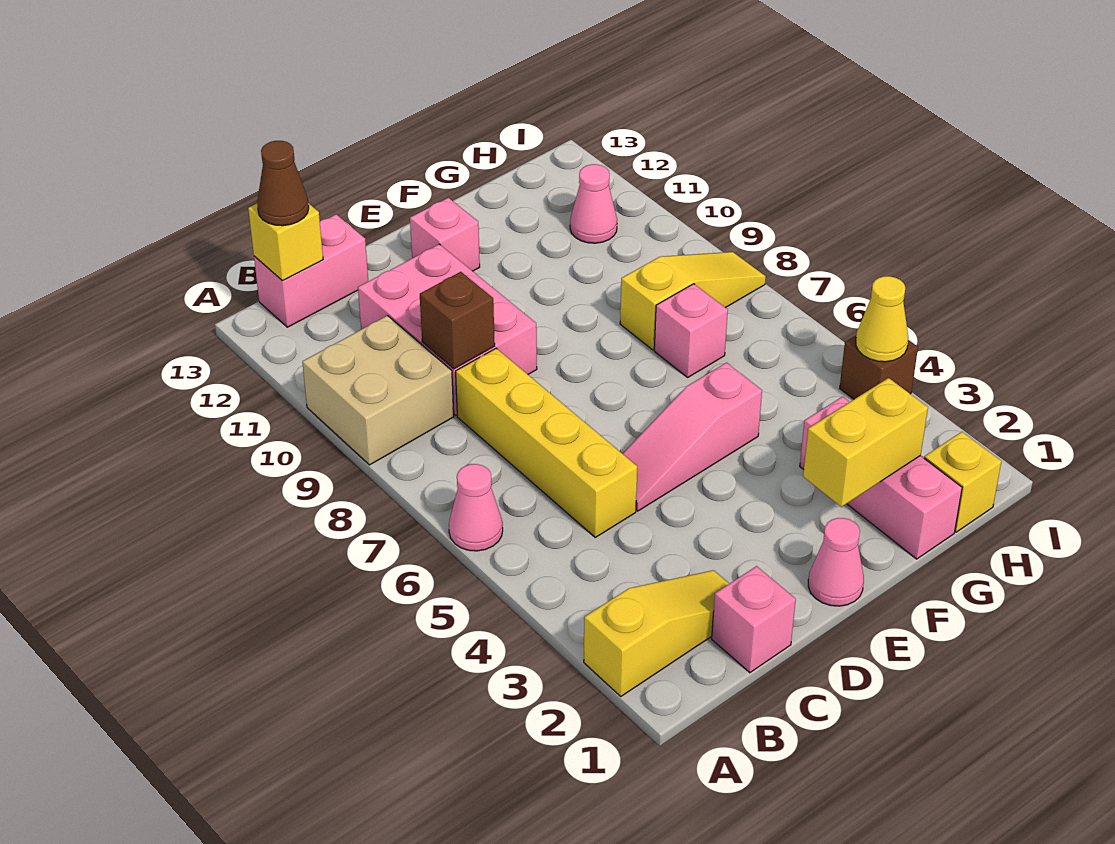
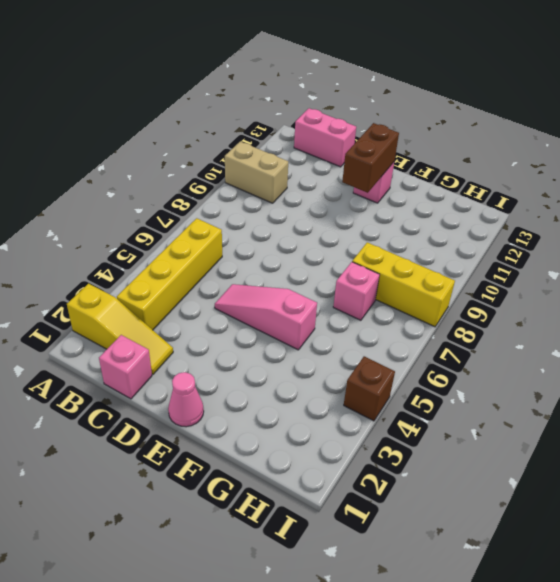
tan 1x2 brick [225,142,288,203] -> tan 2x2 brick [302,316,454,465]
yellow 1x4 brick [117,218,222,330] -> yellow 1x4 brick moved to [456,348,637,537]
brown 1x2 brick [342,123,399,193] -> none
yellow 1x3 brick [352,242,455,327] -> yellow 1x3 slope [620,252,766,350]
none -> pink 1x1 cone [449,464,503,551]
none -> pink 2x3 brick [358,244,537,416]
none -> pink 1x3 brick [800,397,962,559]

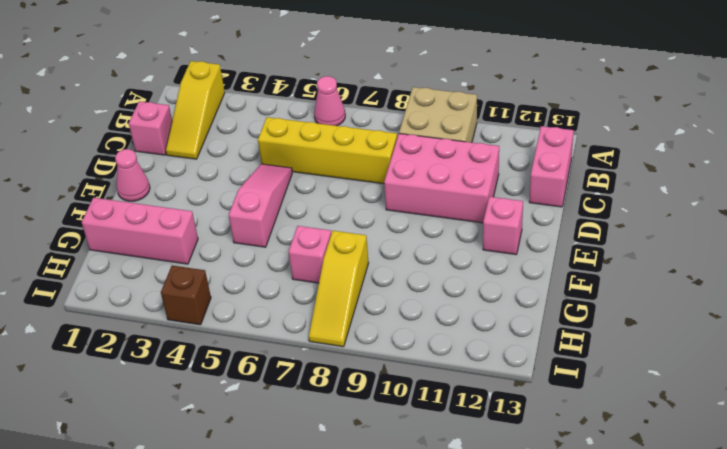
none -> yellow 1x1 brick [924,432,1002,532]
none -> pink 1x1 cone [570,164,617,243]
none -> yellow 1x1 brick [248,203,323,281]

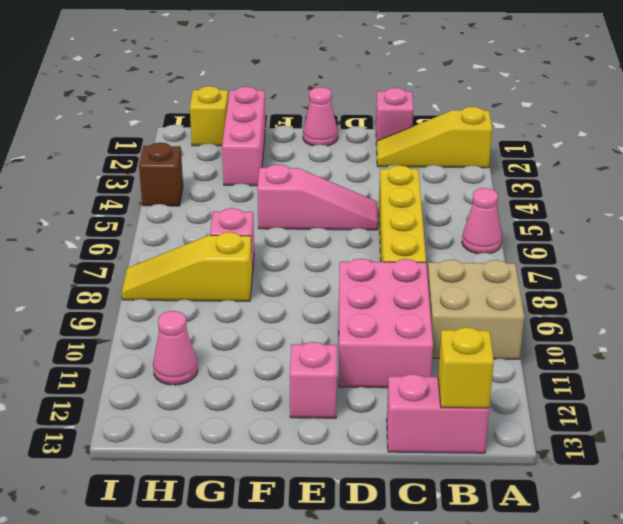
none -> brown 1x1 brick [420,272,495,369]
none -> yellow 1x2 brick [803,378,928,507]
none -> yellow 1x1 cone [856,276,908,362]

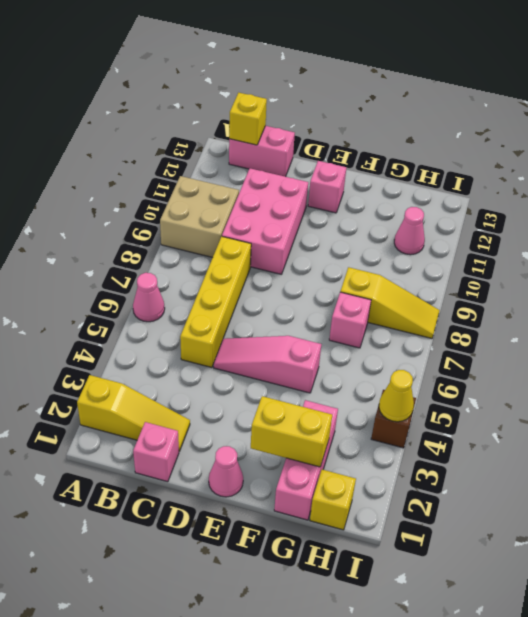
none -> brown 1x1 brick [420,272,495,369]
none -> brown 1x1 cone [257,141,309,226]

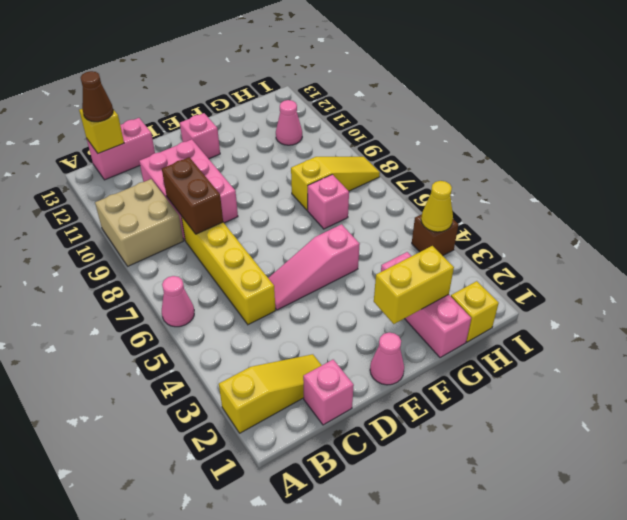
brown 1x2 brick [162,157,223,234] -> brown 1x1 brick [420,272,495,369]

